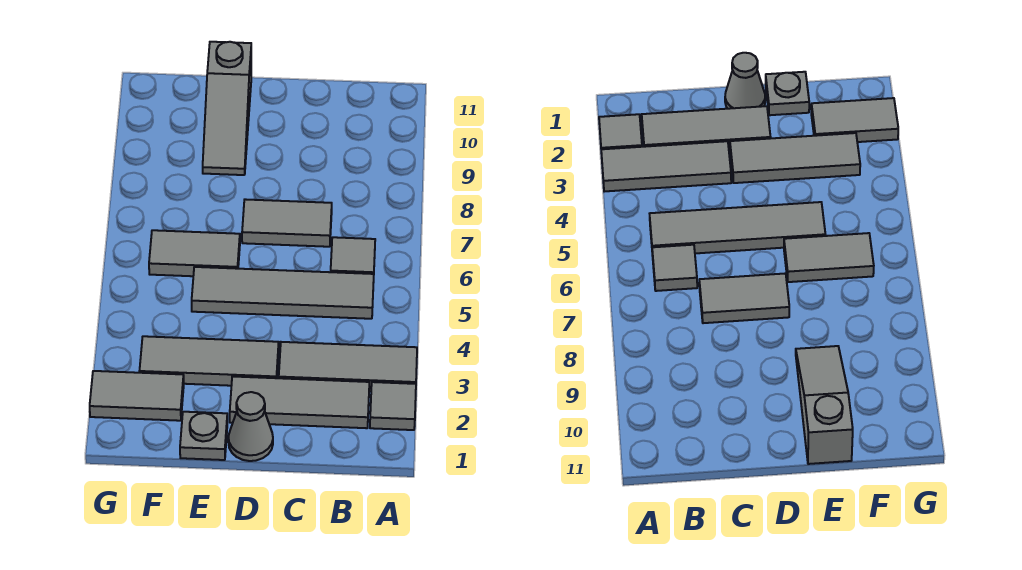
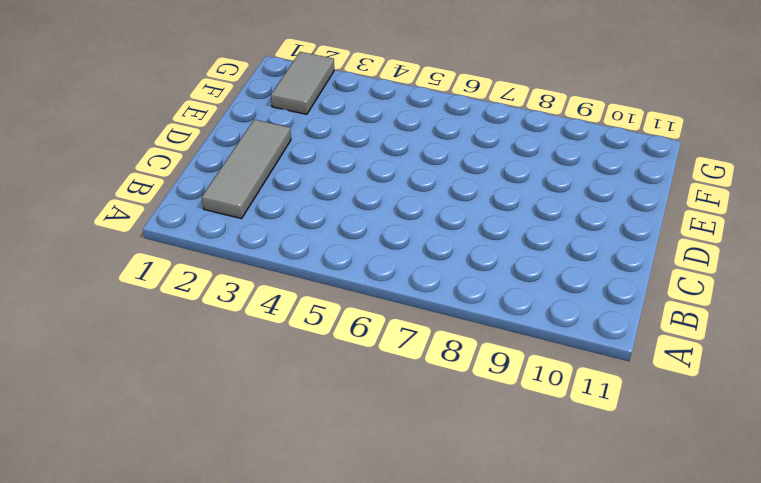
none -> grey 1x1 tile [370,382,416,430]
none -> grey 1x3 tile [279,342,417,391]
none -> grey 1x4 tile [192,267,374,319]

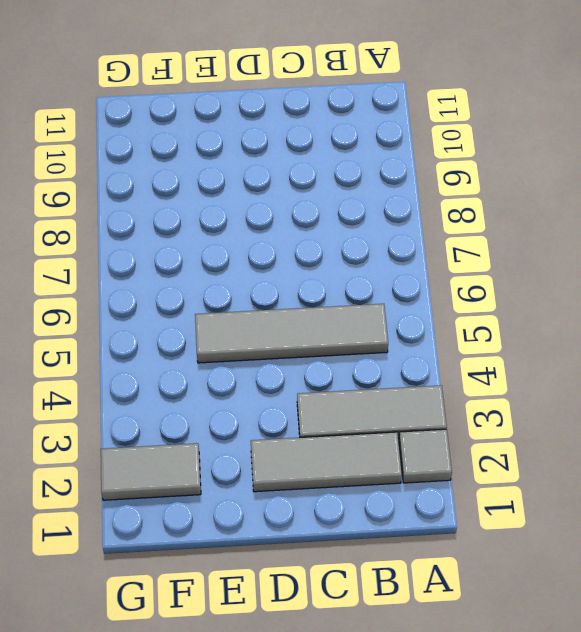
none -> grey 1x1 tile [331,237,375,274]
none -> grey 1x2 tile [242,199,332,247]
none -> grey 1x1 cone [228,392,273,461]

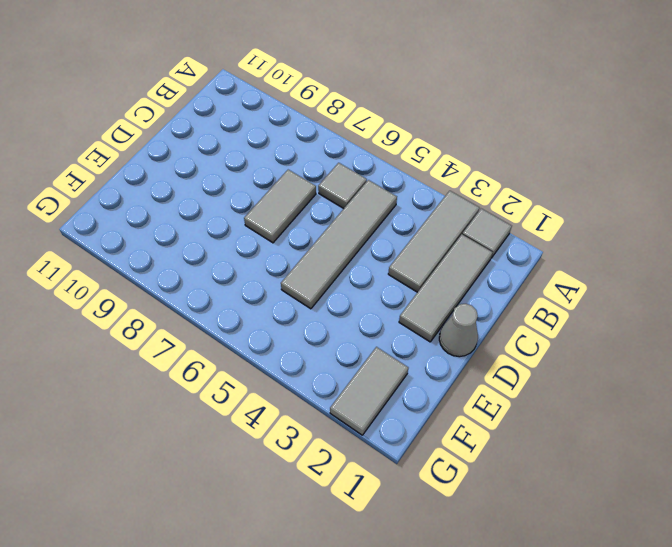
none -> grey 1x3 tile [139,336,279,386]
none -> grey 1x1 plate [180,412,227,460]
none -> grey 1x2 tile [149,230,240,276]

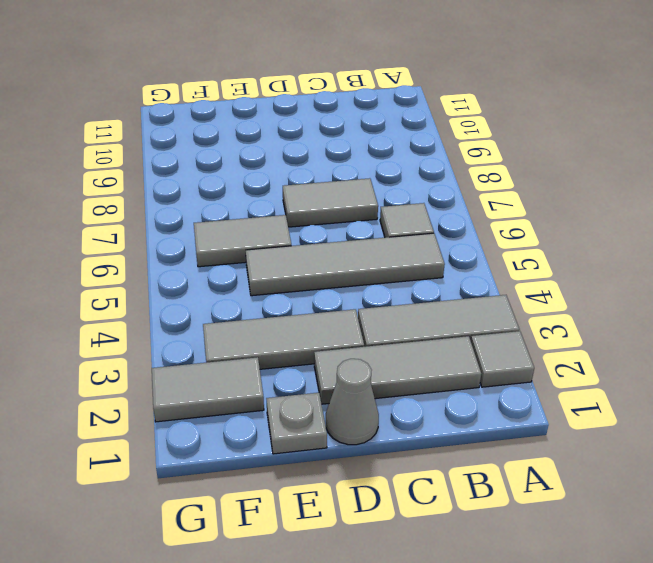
none -> grey 1x3 slope [203,42,251,175]

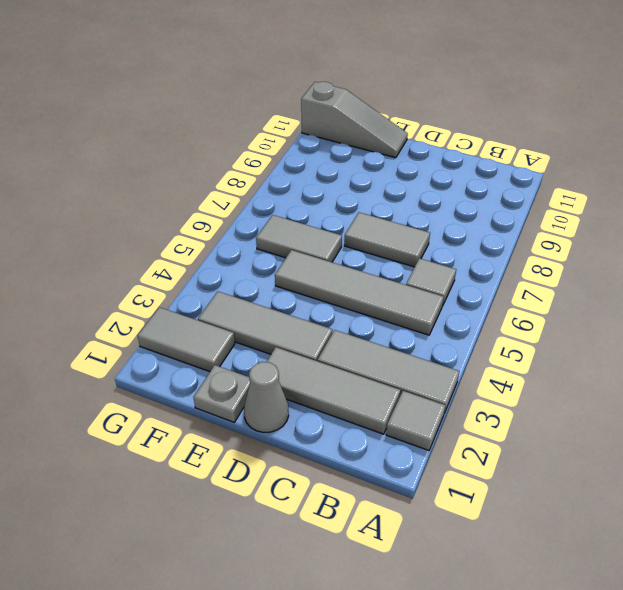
grey 1x3 slope [301,82,408,158] -> grey 1x3 slope turned to [203,42,251,175]

